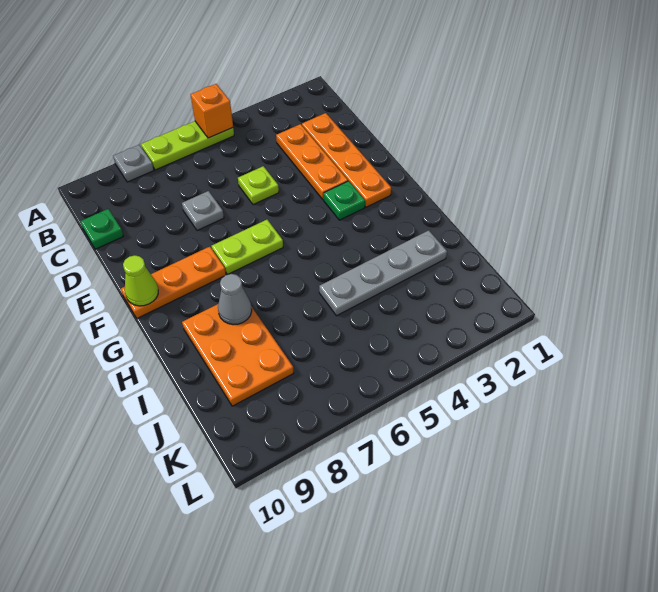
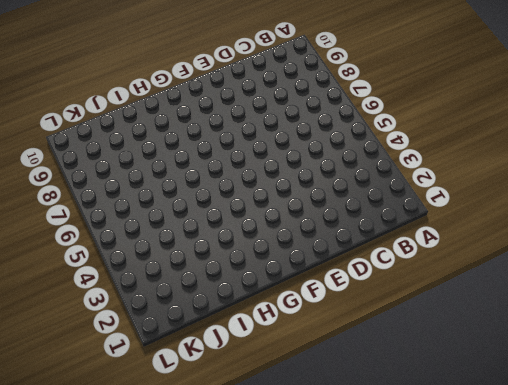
none -> lime 1x3 plate [141,121,234,170]
none -> grey 1x1 plate [113,145,154,182]
none -> orange 1x4 plate [302,113,391,207]

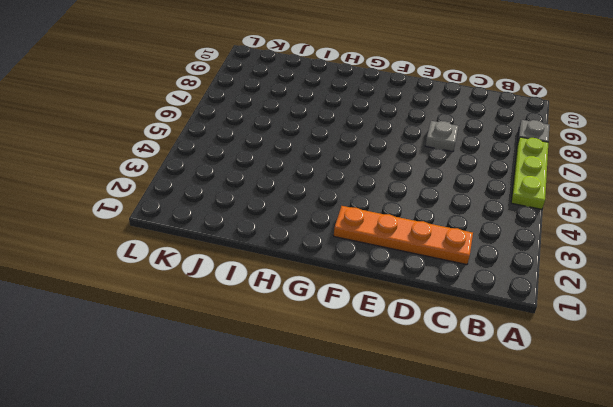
none -> orange 1x3 plate [276,124,348,200]
none -> green 1x1 plate [80,209,123,249]
none -> lime 1x1 plate [238,166,279,205]

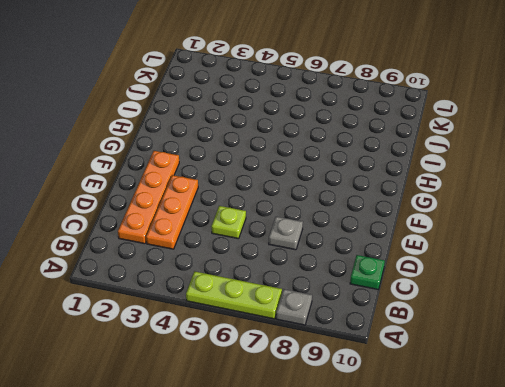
none -> green 1x1 plate [324,181,365,220]
none -> lime 1x2 plate [212,220,283,275]
none -> orange 1x3 plate [121,247,226,318]

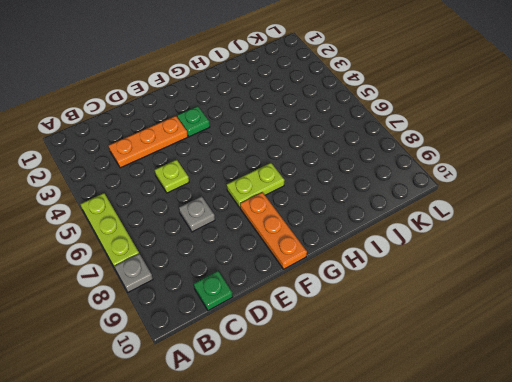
lime 1x2 plate [227,163,285,208] -> lime 1x2 plate turned to [212,220,283,275]
none -> orange 1x4 plate [302,113,391,207]
none -> orange 2x3 plate [182,304,294,406]
none -> grey 1x4 plate [319,230,447,316]

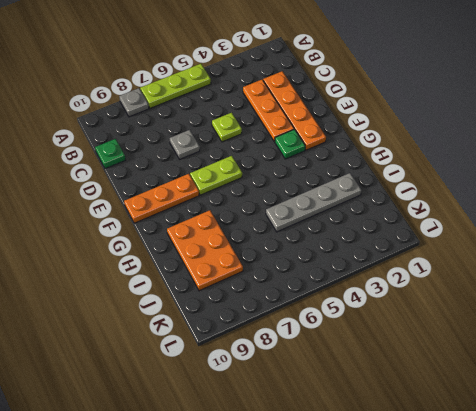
none -> orange 1x1 brick [191,84,233,138]
none -> lime 1x1 cone [123,255,158,306]
none -> grey 1x1 cone [218,274,252,325]

